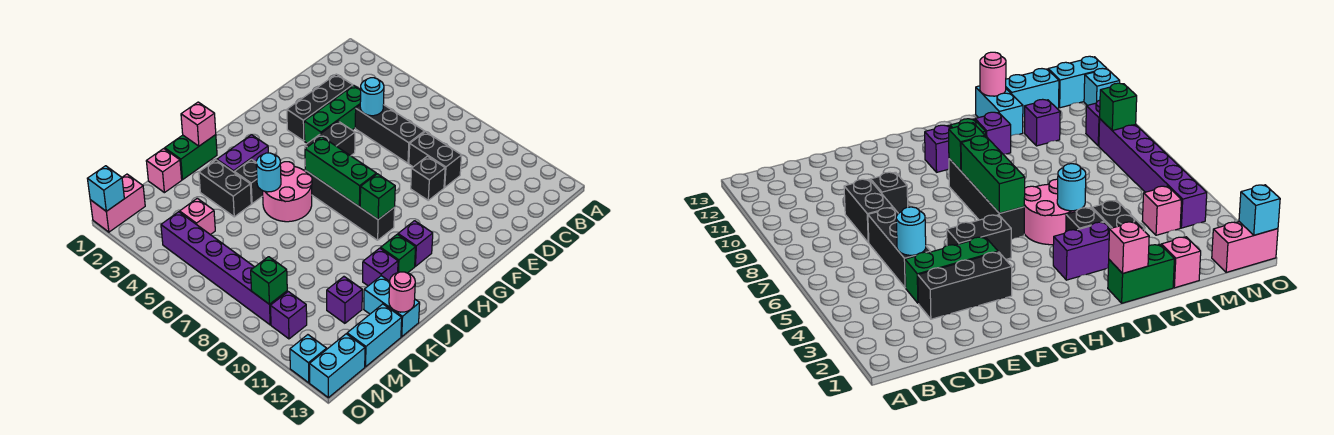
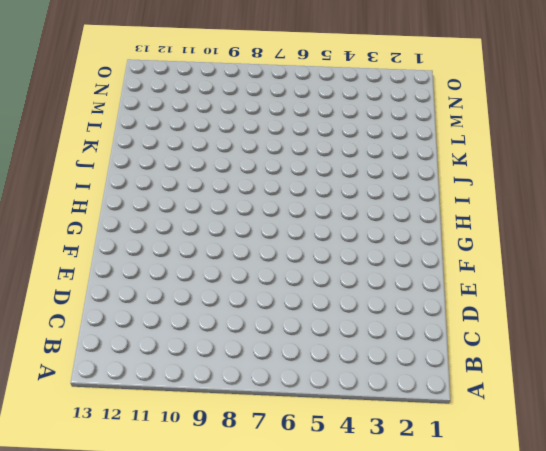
none -> black 1x3 brick [287,74,353,141]
none -> green 1x3 brick [304,85,361,143]
none -> black 1x3 brick [355,105,424,163]
none -> black 1x2 brick [409,132,462,187]

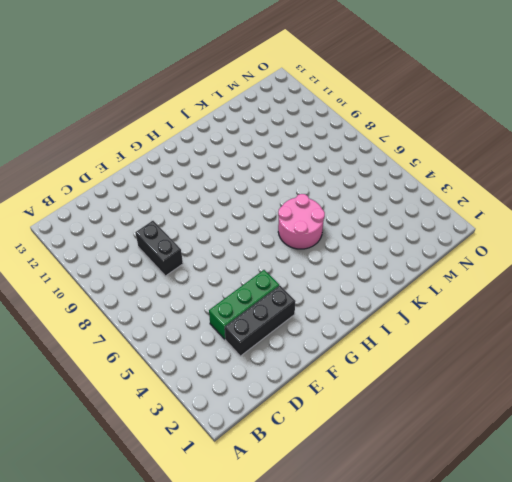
none -> black 1x3 brick [355,105,424,163]
none -> black 1x1 brick [411,156,445,200]
none -> black 1x2 brick [305,121,355,156]
none -> black 1x4 brick [305,170,395,240]

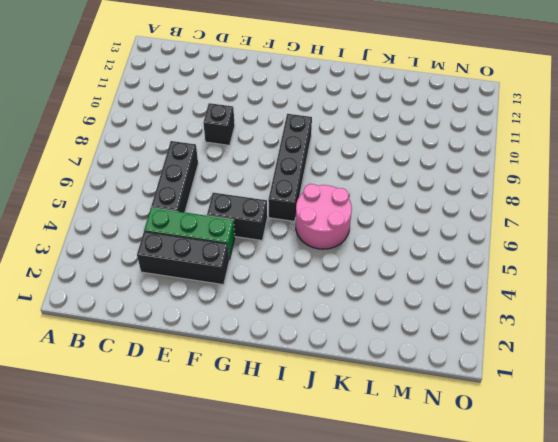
none -> black 1x2 brick [409,132,462,187]
none -> purple 1x1 brick [398,221,433,266]
none -> purple 1x2 brick [217,135,268,172]
none -> green 1x1 brick [381,234,416,273]

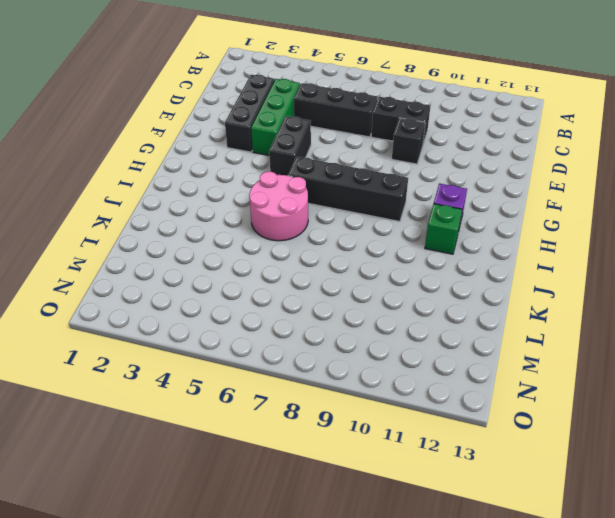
none -> purple 1x2 brick [217,135,268,172]
none -> green 1x2 brick [165,135,217,180]
none -> black 1x1 brick [234,159,263,204]
none -> purple 1x1 brick [363,248,398,286]

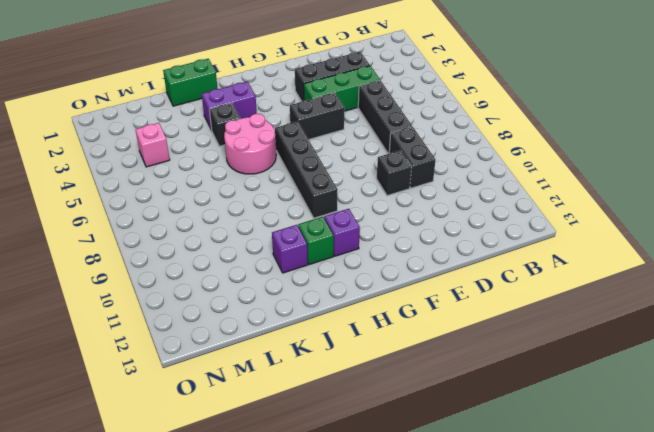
none -> black 1x2 brick [199,160,251,217]
none -> cyan 1x2 brick [364,276,420,337]
none -> pink 1x1 brick [146,149,182,193]
none -> purple 1x1 brick [327,277,362,323]

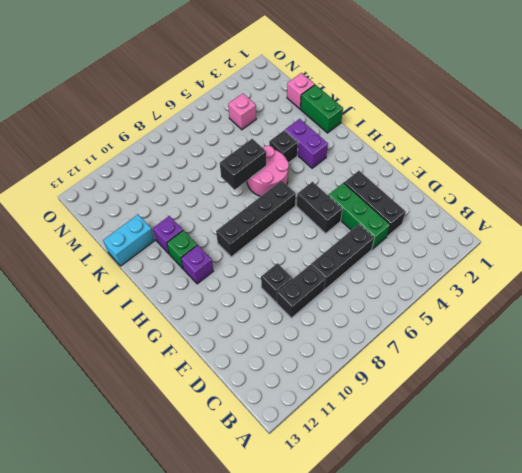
black 1x2 brick [220,139,266,190] -> black 1x2 brick moved to [199,160,251,217]
none -> purple 1x1 brick [327,277,362,323]
none -> cyan 1x2 brick [347,304,402,367]
none -> pink 1x2 brick [90,174,145,232]
none -> purple 1x6 brick [161,212,287,325]

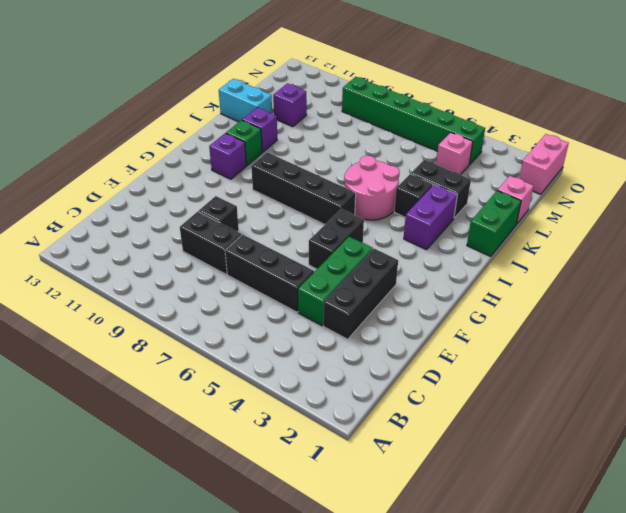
green 1x6 brick [342,77,485,165] -> purple 1x6 brick [161,212,287,325]
none -> cyan 1x2 brick [347,304,402,367]
none -> purple 1x1 brick [270,292,307,339]
none -> cyan 1x2 brick [309,334,365,398]
none -> cyan 1x1 brick [290,335,327,383]

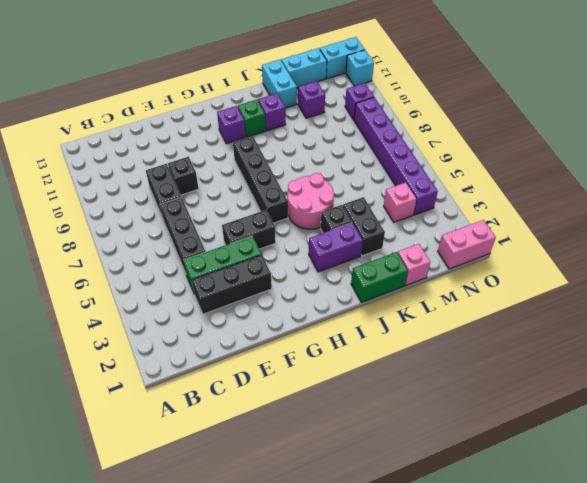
none -> cyan 1x1 round brick [360,78,384,116]
none -> green 1x3 brick [305,137,376,207]
none -> green 1x1 brick [360,174,395,219]
none -> pink 1x1 brick [181,102,216,146]

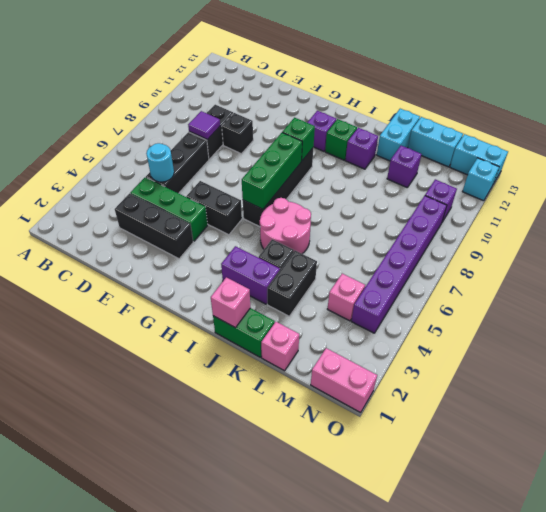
purple 1x1 tile [188,111,220,140] -> none
none -> cyan 1x1 round brick [256,153,281,192]
none -> pink 1x1 round brick [389,272,415,312]
none -> green 1x1 brick [251,257,287,304]
none -> cyan 1x1 brick [87,166,124,211]

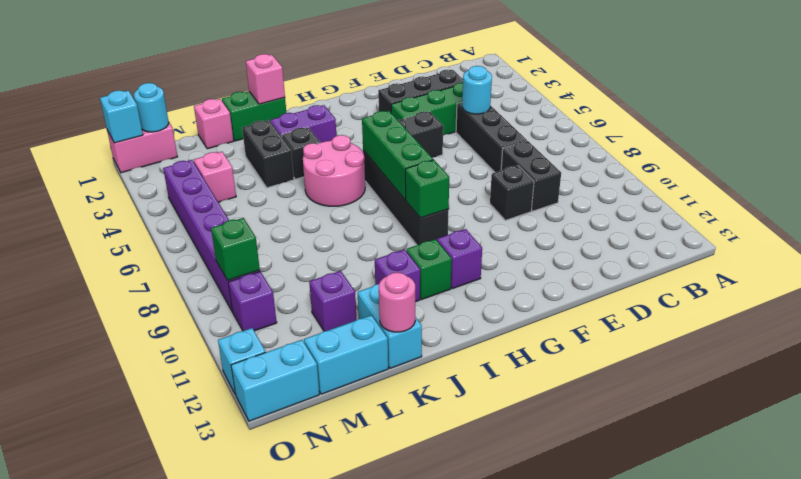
cyan 1x1 round brick [134,83,169,132] -> cyan 1x1 round brick moved to [256,153,281,192]

